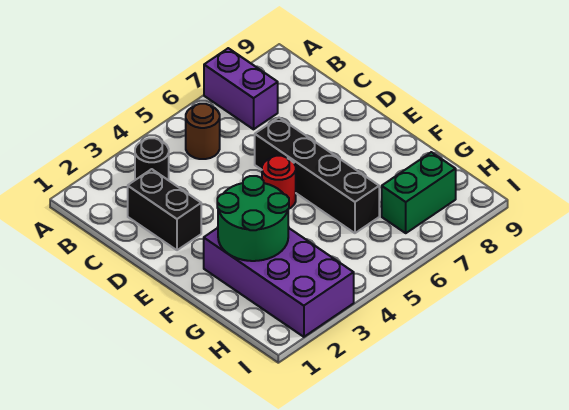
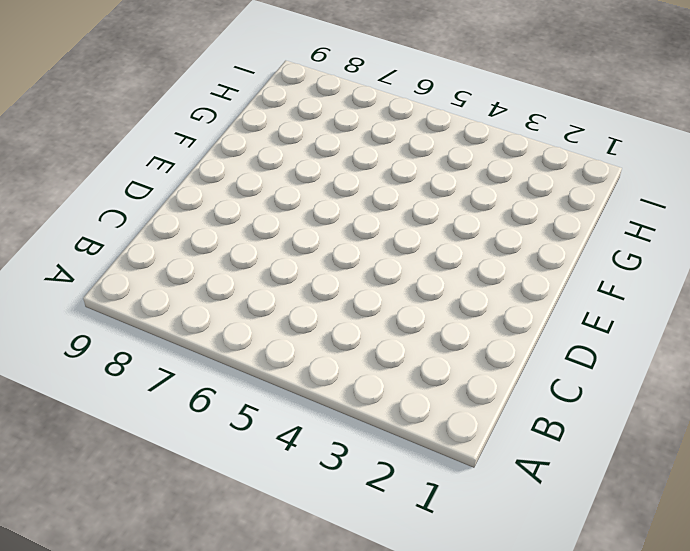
none -> purple 1x2 brick [204,48,278,129]
none -> black 1x1 round brick [135,138,169,180]

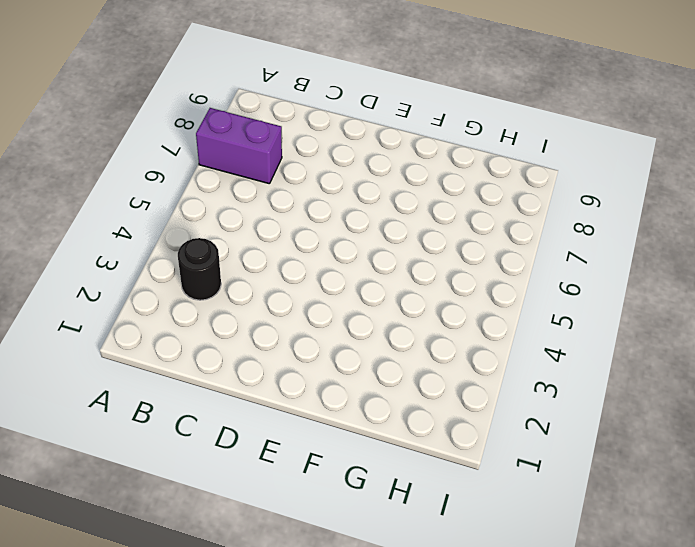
none -> brown 1x1 round brick [186,104,220,159]
none -> black 1x2 brick [128,169,201,250]

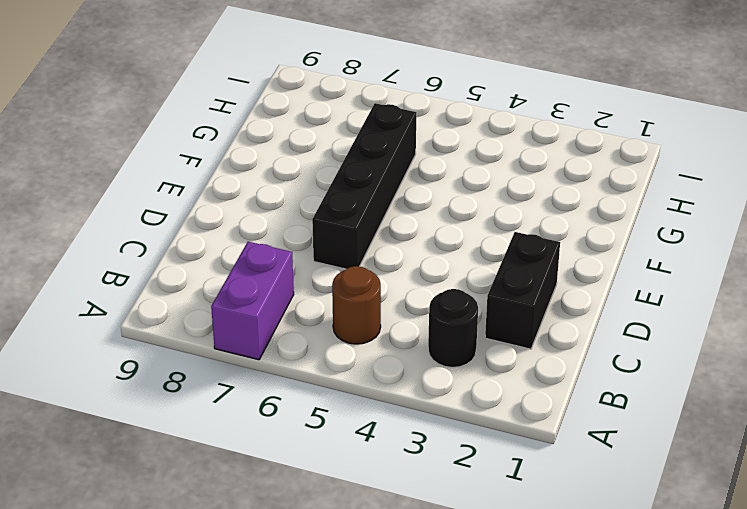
none -> red 1x1 round brick [262,156,296,209]
none -> purple 2x4 brick [204,228,354,337]

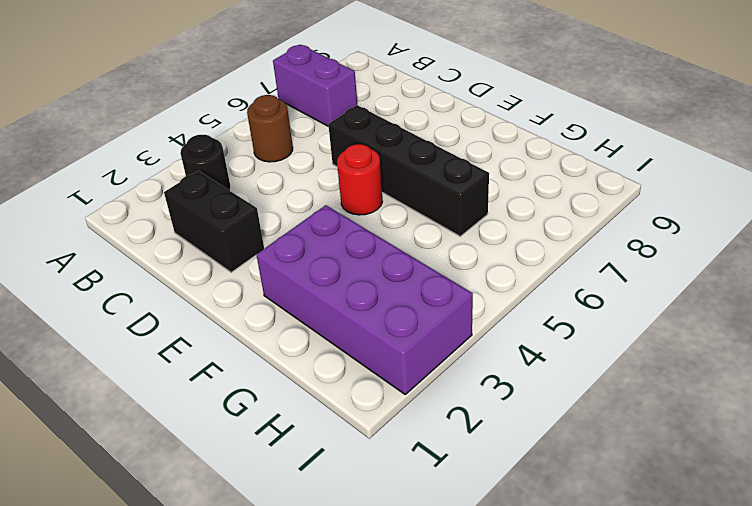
none -> green 1x2 brick [382,152,456,233]
none -> green 2x2 round brick [217,176,289,261]

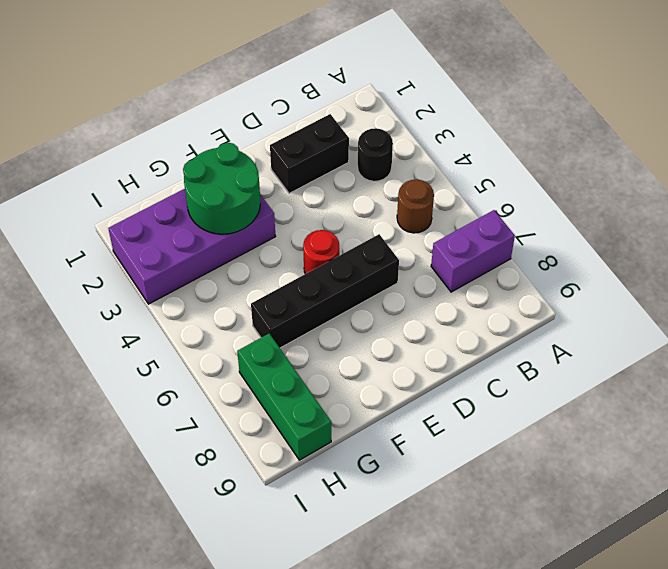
green 1x3 brick [237,334,331,460] -> green 1x2 brick [382,152,456,233]

